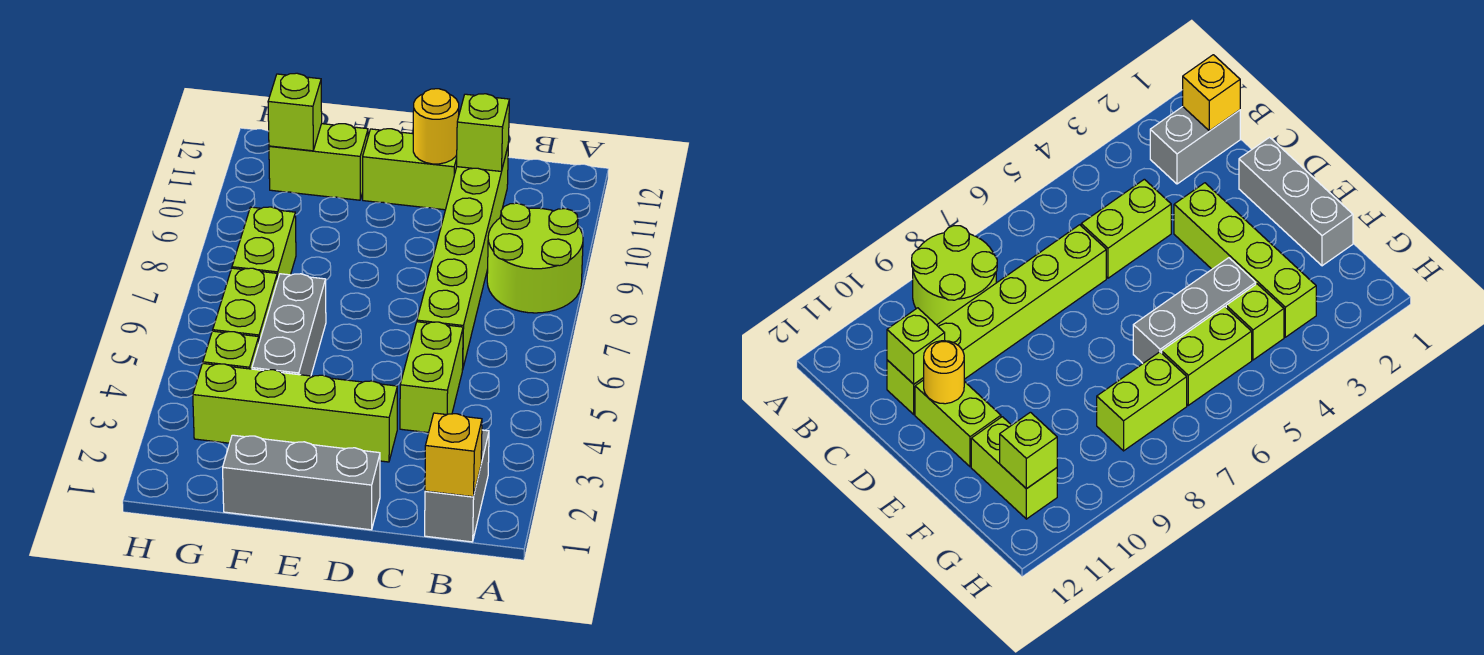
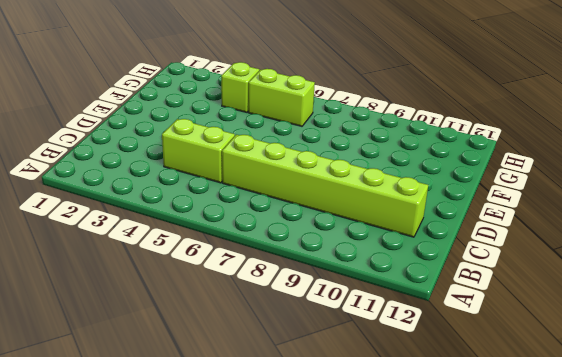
none -> lime 2x2 round brick [487,203,583,313]
none -> grey 1x2 brick [425,430,489,542]
none -> grey 1x3 brick [223,435,380,530]

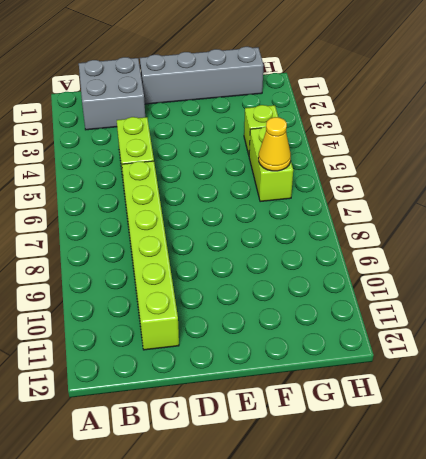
grey 2x2 brick [79,57,145,130] -> grey 1x2 brick [425,430,489,542]
grey 1x4 brick [140,47,264,104] -> grey 1x3 brick [223,435,380,530]
yellow 1x1 cone [258,117,291,171] -> none
none -> lime 2x2 round brick [487,203,583,313]
none -> lime 1x4 brick [193,364,397,462]
none -> lime 1x2 brick [363,129,457,210]

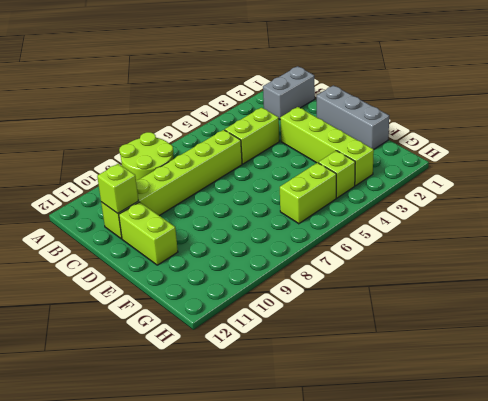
none -> grey 1x3 brick [252,274,326,376]
none -> lime 1x2 brick [269,124,368,200]
none -> lime 1x2 brick [232,207,296,281]

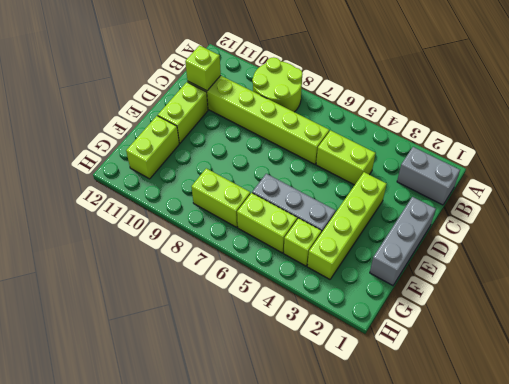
none -> yellow 1x1 brick [425,413,482,497]
none -> yellow 1x1 round brick [413,89,459,164]
none -> lime 1x1 brick [268,73,322,151]

